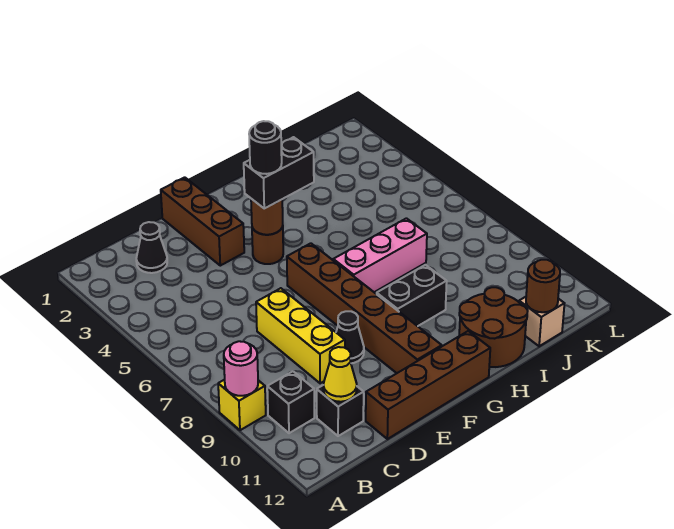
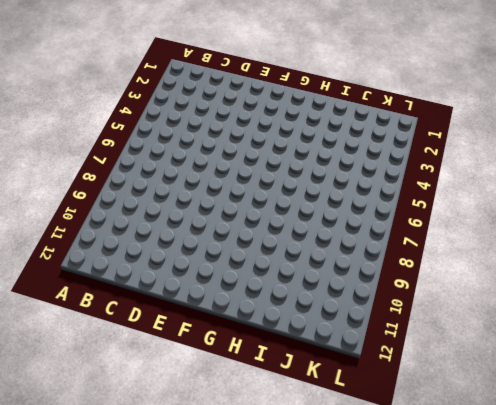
none -> yellow 1x1 brick [218,380,266,430]
none -> black 1x1 brick [267,371,315,433]
none -> black 1x1 cone [136,222,167,273]

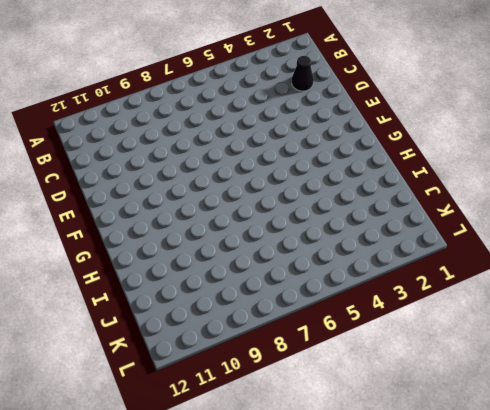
none -> yellow 1x1 brick [218,380,266,430]
none -> black 1x1 brick [267,371,315,433]
none -> black 1x1 brick [317,385,364,436]

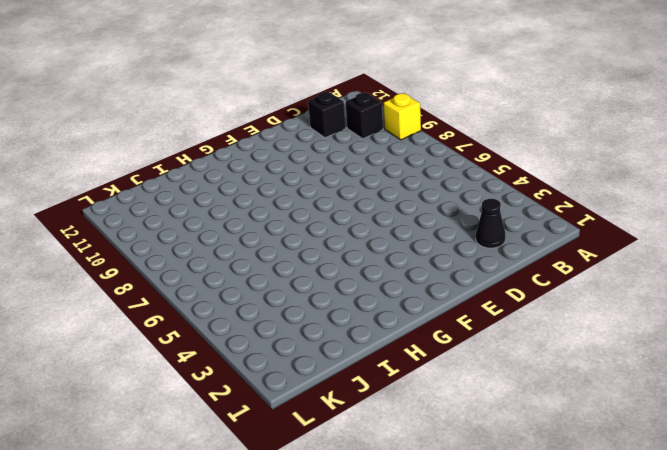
none -> yellow 1x3 brick [256,288,345,383]
none -> brown 1x4 brick [366,331,490,439]
none -> brown 1x3 brick [161,177,244,266]

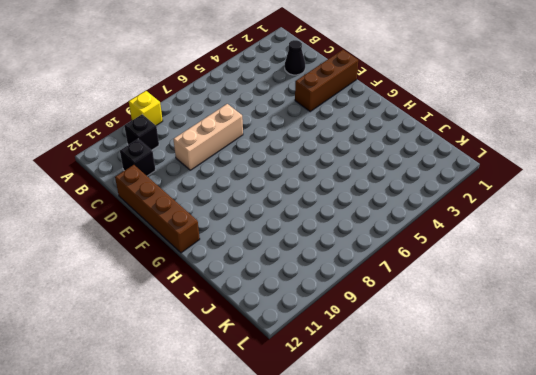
tan 1x3 brick [173,104,243,170] -> yellow 1x3 brick [256,288,345,383]
none -> black 1x1 cone [336,311,364,363]
none -> brown 1x1 round brick [252,226,283,264]
none -> brown 1x6 brick [287,243,442,373]

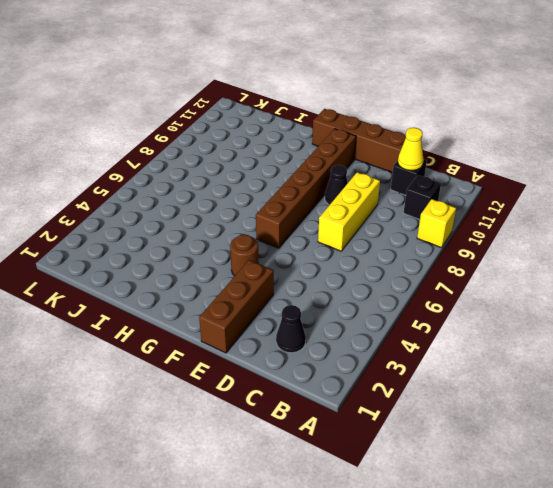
none -> pink 1x3 brick [333,218,427,292]
none -> black 1x2 brick [377,265,447,326]
none -> brown 2x2 round brick [459,287,528,367]

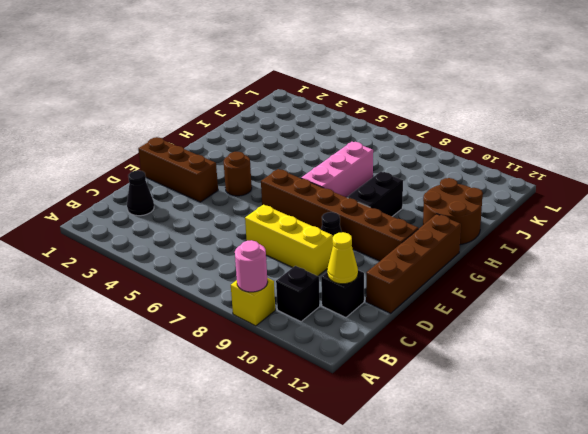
none -> tan 1x1 brick [519,297,565,346]
none -> brown 1x1 round brick [251,199,283,235]
none -> brown 1x1 round brick [526,260,560,312]

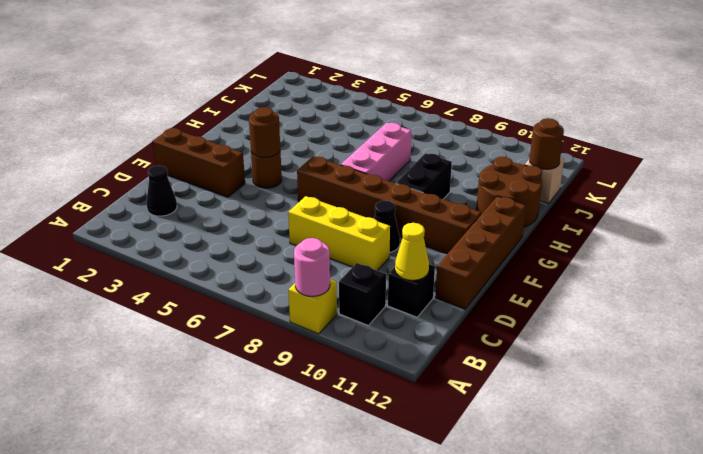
none -> black 1x2 brick [244,137,314,208]
none -> black 1x1 round brick [249,121,282,174]

